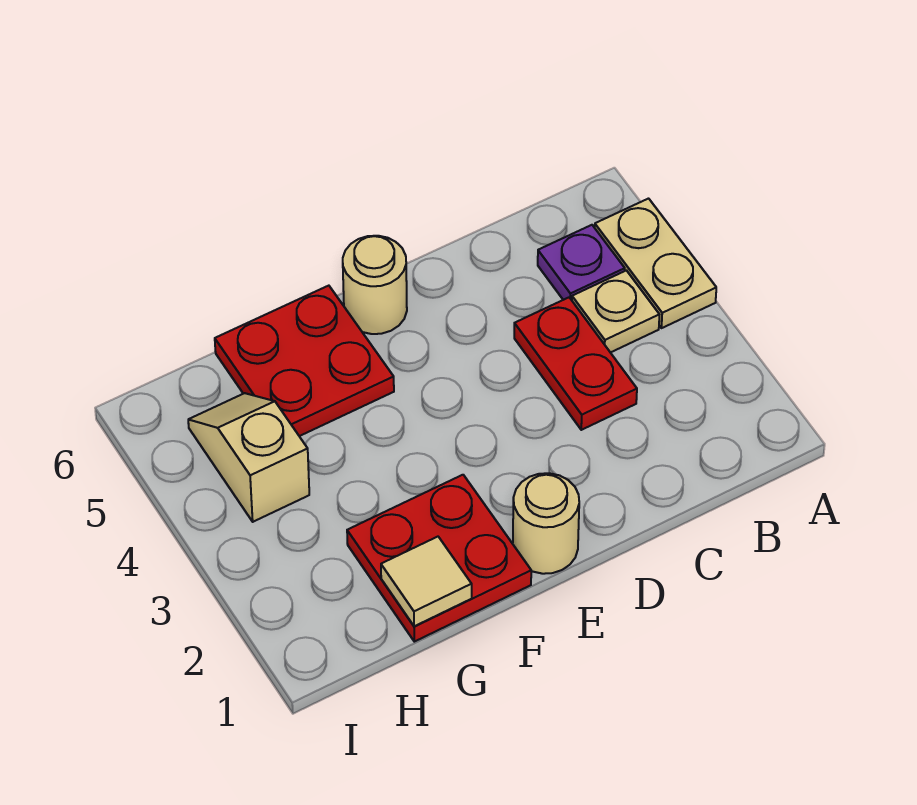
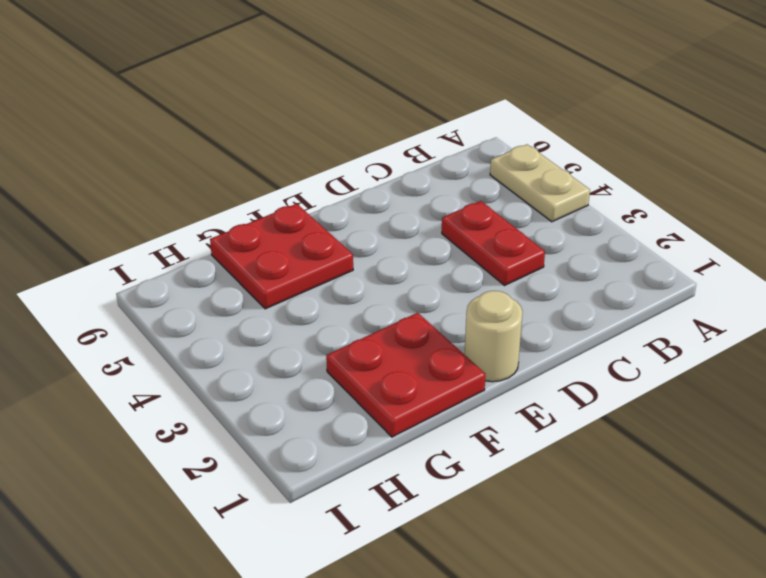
none -> tan 1x1 plate [572,270,659,353]
none -> purple 1x1 plate [538,225,625,300]

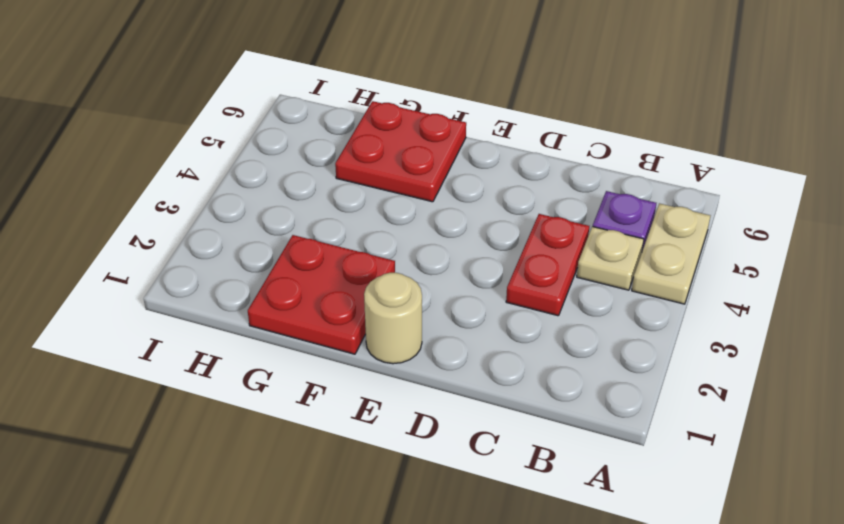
none -> tan 1x1 round brick [343,236,407,334]
none -> tan 1x2 slope [188,393,309,522]

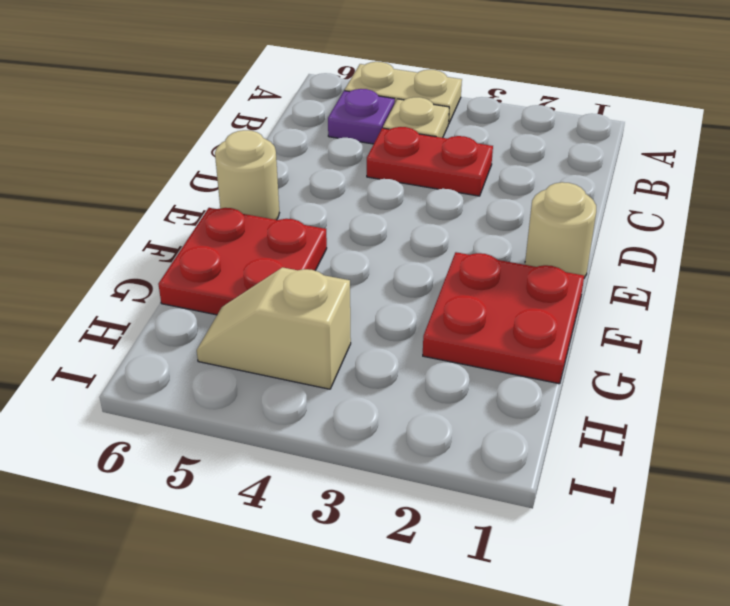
none -> tan 1x1 tile [381,537,472,627]

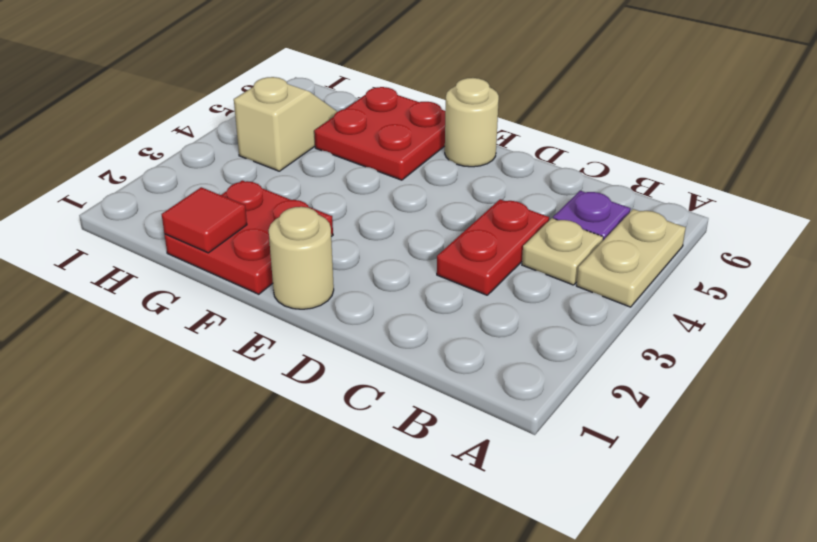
red 1x1 tile [162,187,247,253] -> tan 1x1 tile [381,537,472,627]

